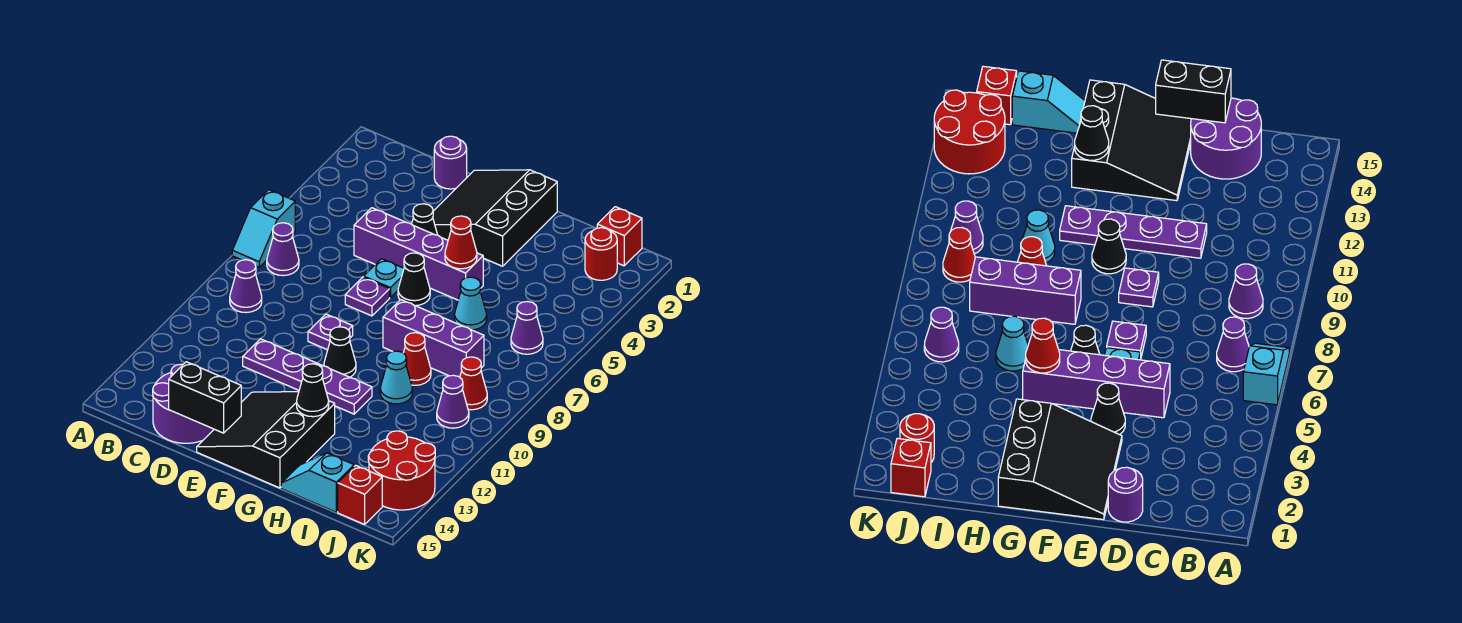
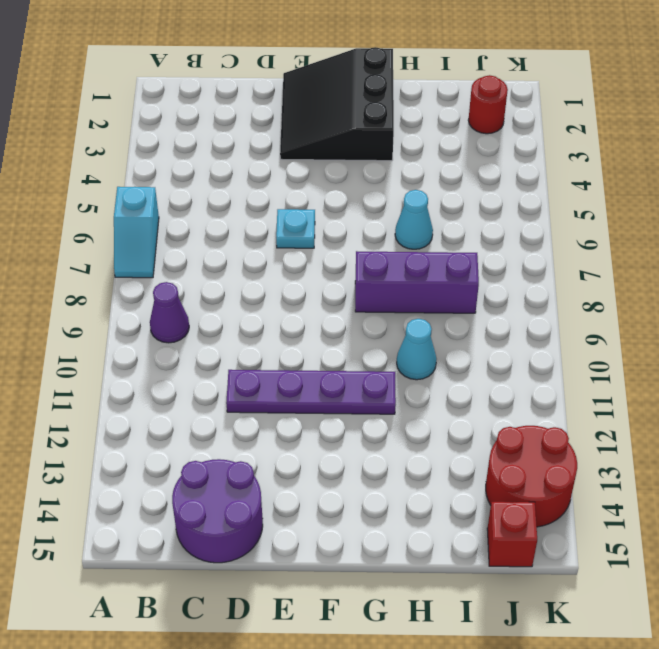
none -> purple 1x1 cone [267,223,299,276]
none -> purple 1x1 round brick [434,136,467,189]
none -> purple 1x4 brick [354,208,483,300]
none -> black 1x1 cone [412,204,437,235]

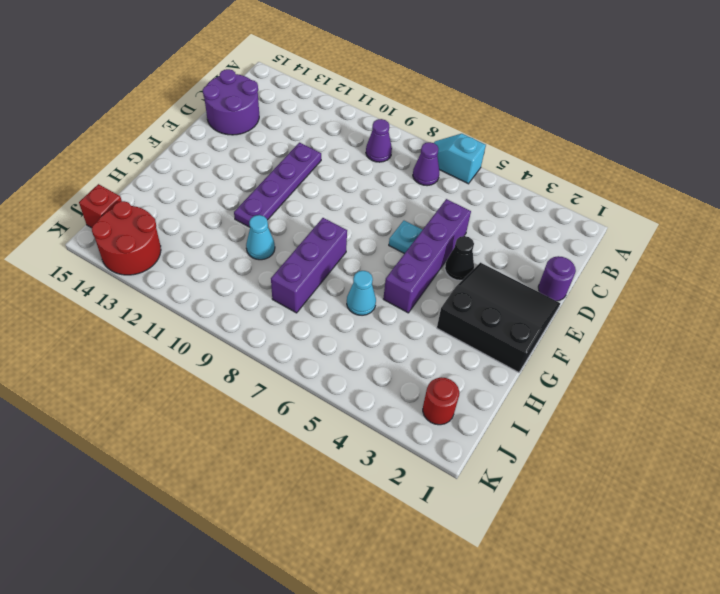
none -> purple 1x1 plate [345,277,390,316]
none -> purple 1x1 plate [308,314,353,350]
none -> black 3x3 slope [197,392,335,488]
none -> black 1x1 cone [398,253,430,306]

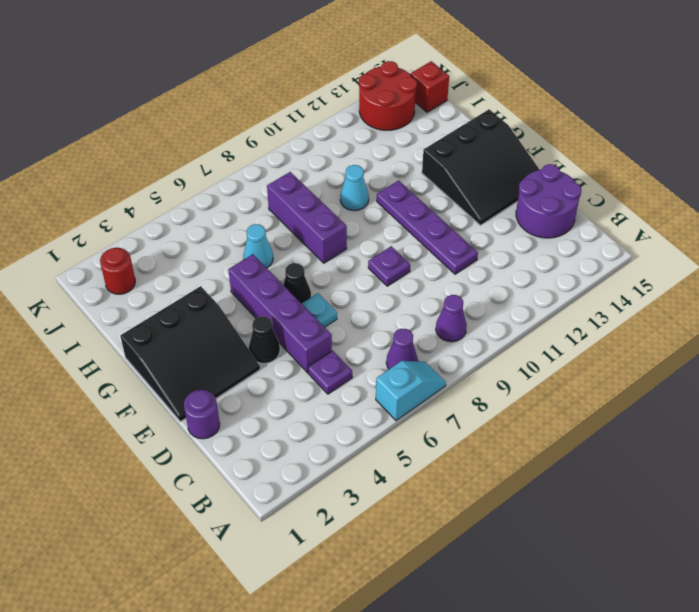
purple 1x1 plate [308,351,352,394] -> purple 1x1 plate moved to [345,277,390,316]
none -> black 1x1 cone [324,327,356,377]
none -> red 1x1 cone [404,333,431,385]
none -> cyan 1x2 slope [281,453,354,512]
none -> red 1x1 brick [597,207,642,266]

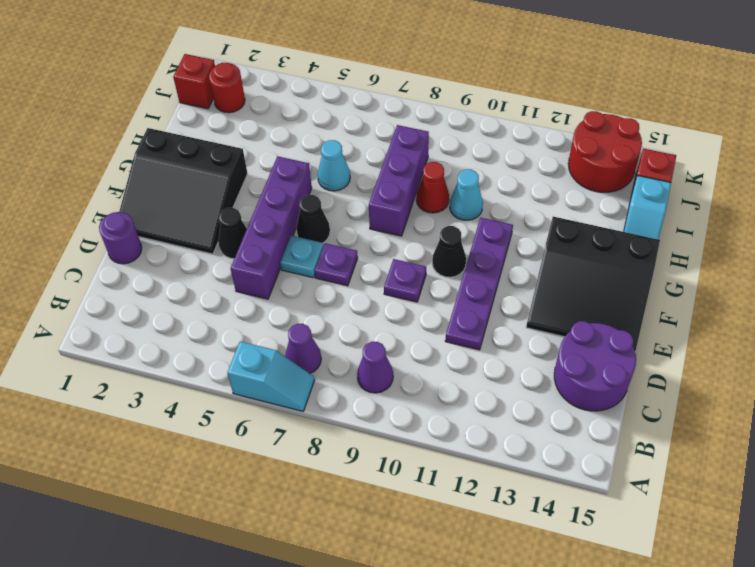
none -> purple 1x1 cone [511,302,543,354]
none -> red 1x1 cone [460,357,487,410]
none -> purple 1x1 cone [437,375,469,428]
none -> black 1x2 brick [169,362,241,433]

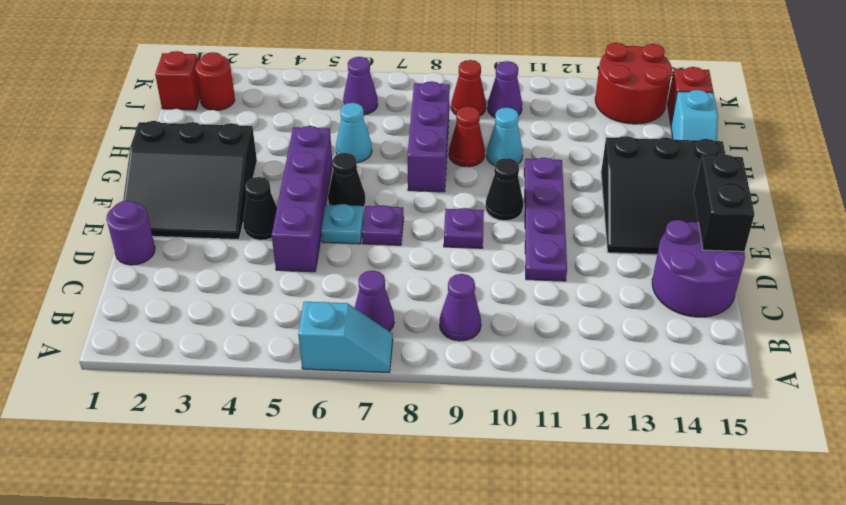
none -> red 1x1 cone [445,216,477,269]
none -> black 1x1 cone [297,364,329,417]

